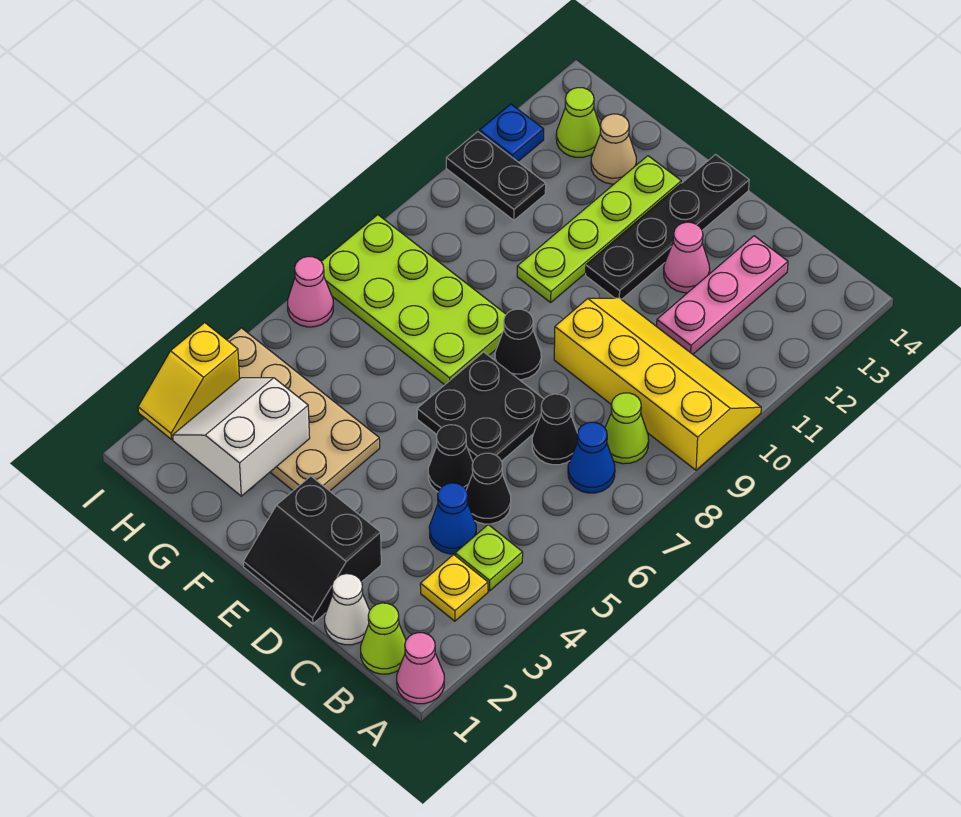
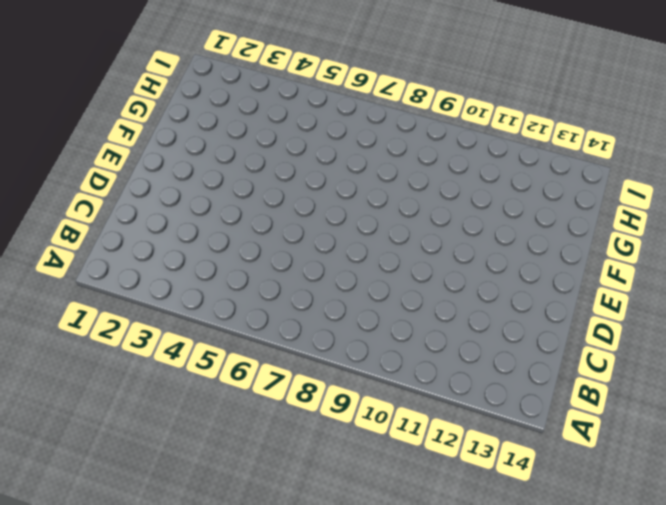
none -> pink 1x1 cone [397,633,444,704]
none -> yellow 2x4 slope [554,298,761,470]
none -> lime 1x1 cone [361,603,406,674]

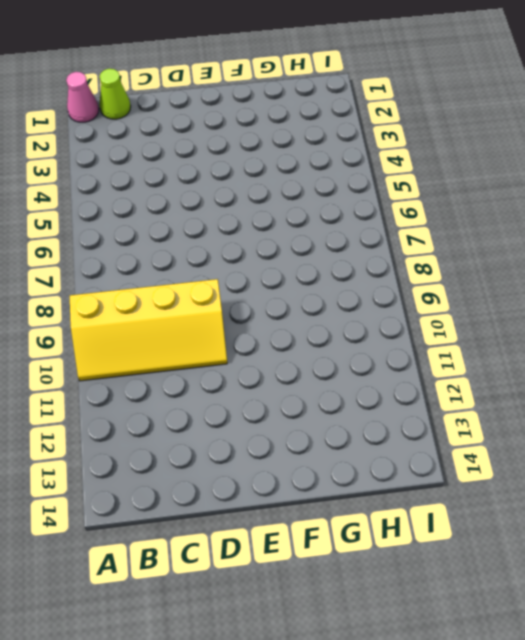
none -> yellow 1x1 plate [420,555,488,621]
none -> lime 1x1 plate [455,525,523,591]
none -> blue 1x1 cone [568,422,615,493]

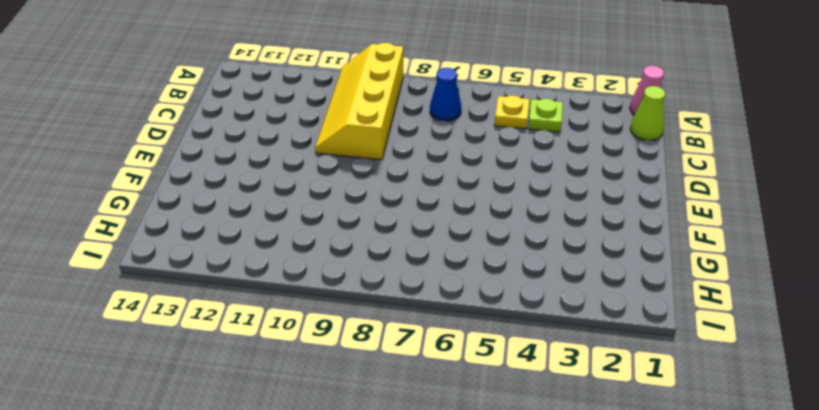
yellow 1x1 plate [494,95,529,129] -> yellow 1x1 plate moved to [420,555,488,621]
none -> lime 1x1 cone [605,393,649,464]
none -> white 1x1 cone [325,574,370,645]
none -> blue 1x1 cone [429,483,476,554]

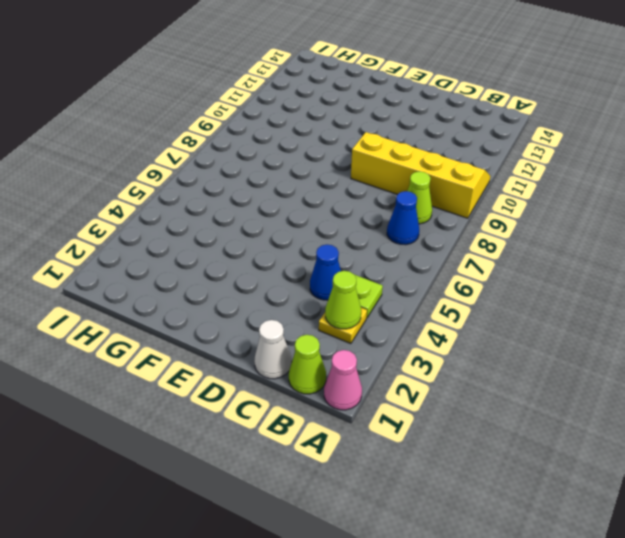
lime 1x1 cone [325,271,361,329] -> lime 1x1 cone moved to [556,88,601,157]
none -> black 1x1 cone [466,453,511,524]
none -> black 1x1 cone [532,394,578,465]
none -> pink 1x3 plate [657,236,788,354]

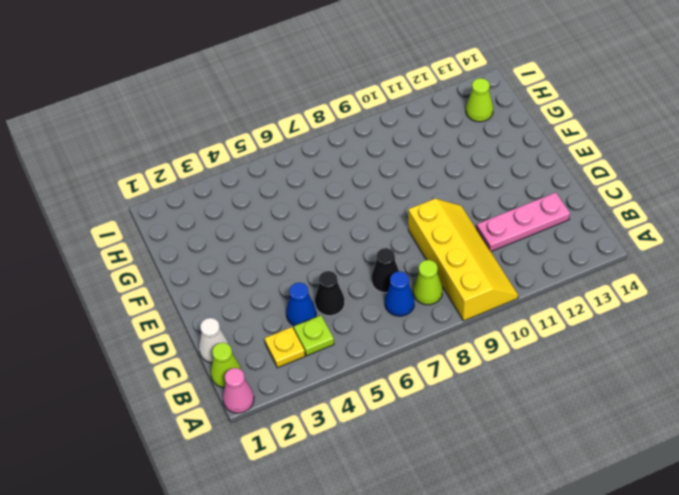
none -> black 2x2 slope [243,476,381,624]
none -> black 1x1 cone [428,425,473,492]
none -> black 2x2 plate [417,352,544,461]

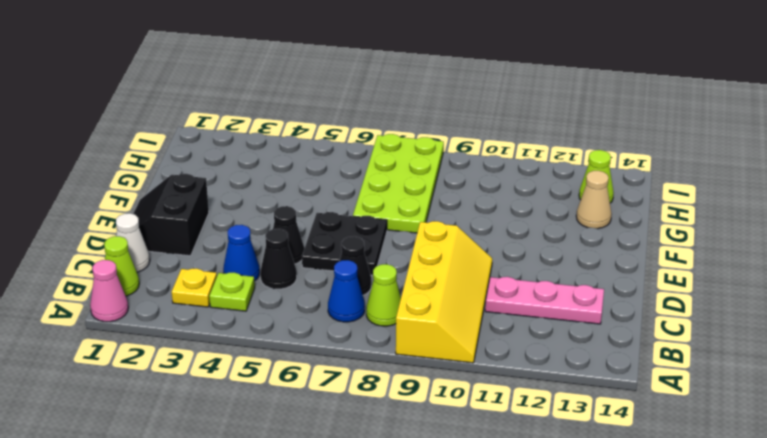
none -> pink 1x1 cone [664,222,710,293]
none -> black 1x1 cone [495,309,541,380]
none -> black 1x4 plate [586,155,749,300]

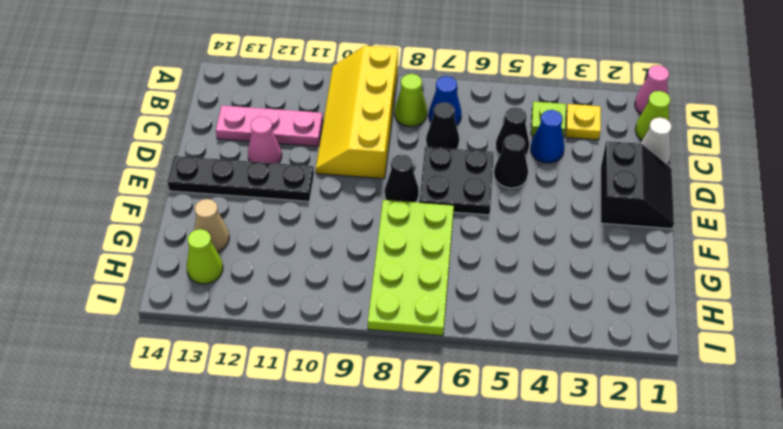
none -> tan 2x4 plate [227,328,380,491]
none -> lime 1x4 plate [517,156,681,302]
none -> black 1x2 plate [446,132,546,220]

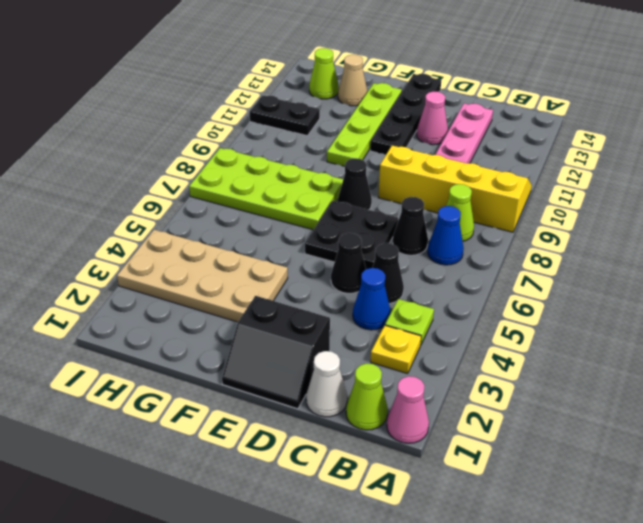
none -> pink 1x1 cone [288,257,333,327]
none -> blue 1x1 plate [480,104,544,162]
none -> white 2x2 slope [173,378,310,496]

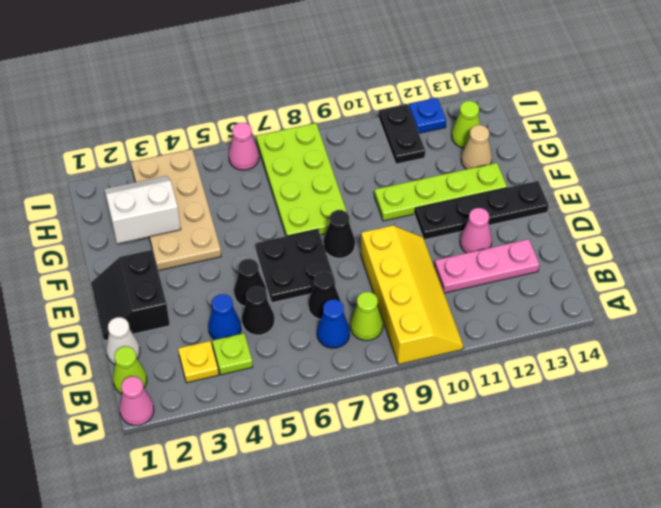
none -> yellow 1x2 slope [138,323,240,439]

